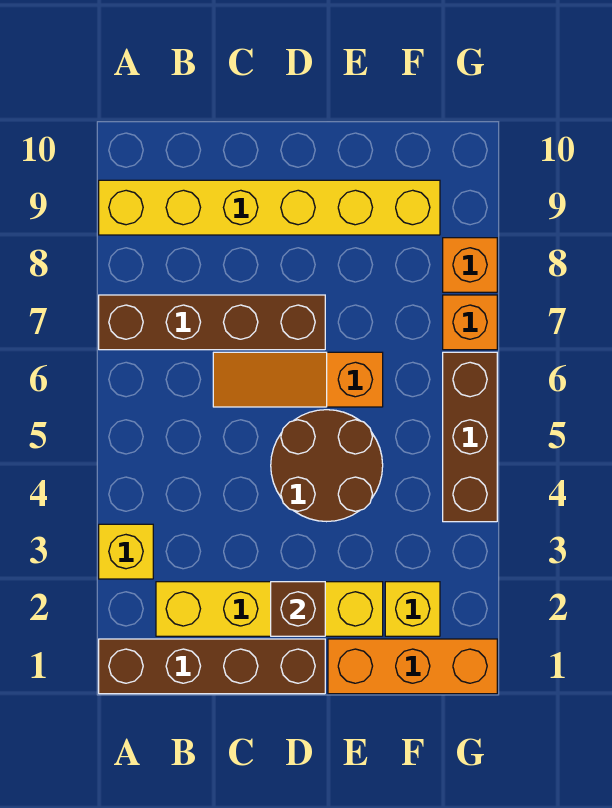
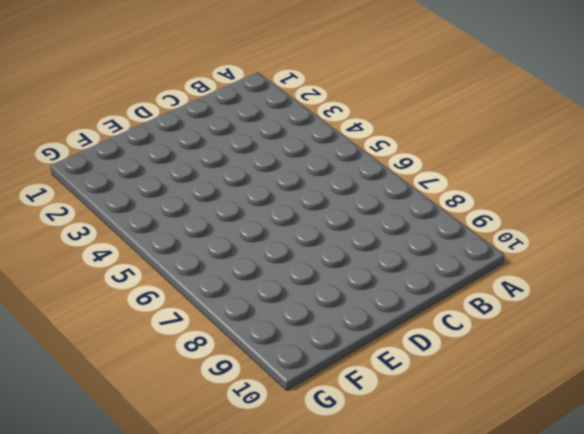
none -> brown 1x4 brick [99,639,325,694]
none -> yellow 1x1 brick [99,524,153,579]
none -> brown 1x4 brick [99,295,325,350]

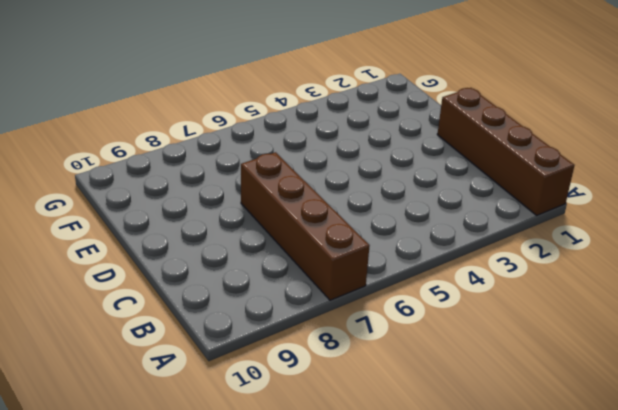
none -> yellow 1x1 brick [99,524,153,579]
none -> yellow 1x6 brick [99,180,440,235]
none -> yellow 1x4 brick [156,582,383,636]

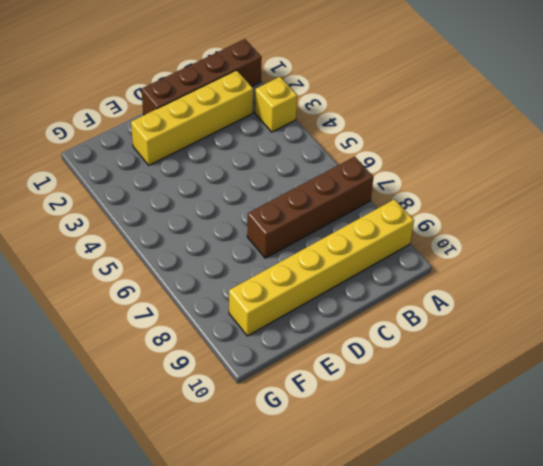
none -> orange 1x3 slope [213,352,383,407]
none -> brown 2x2 round brick [271,410,383,522]
none -> orange 1x3 brick [328,639,497,694]

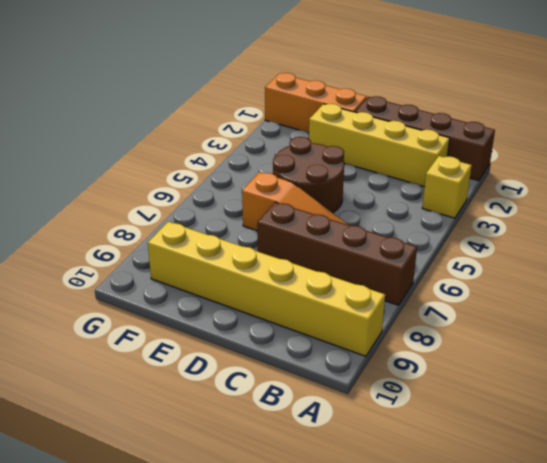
none -> yellow 1x1 brick [385,582,440,636]
none -> brown 1x3 brick [443,352,497,522]
none -> orange 1x1 brick [443,295,497,350]

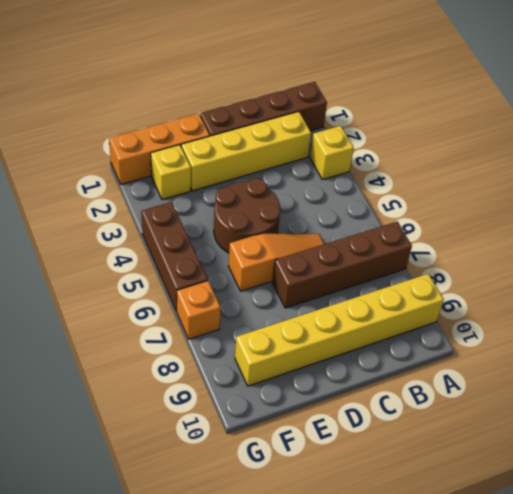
none -> orange 1x1 brick [443,238,497,292]
none -> brown 1x1 brick [271,582,325,636]

